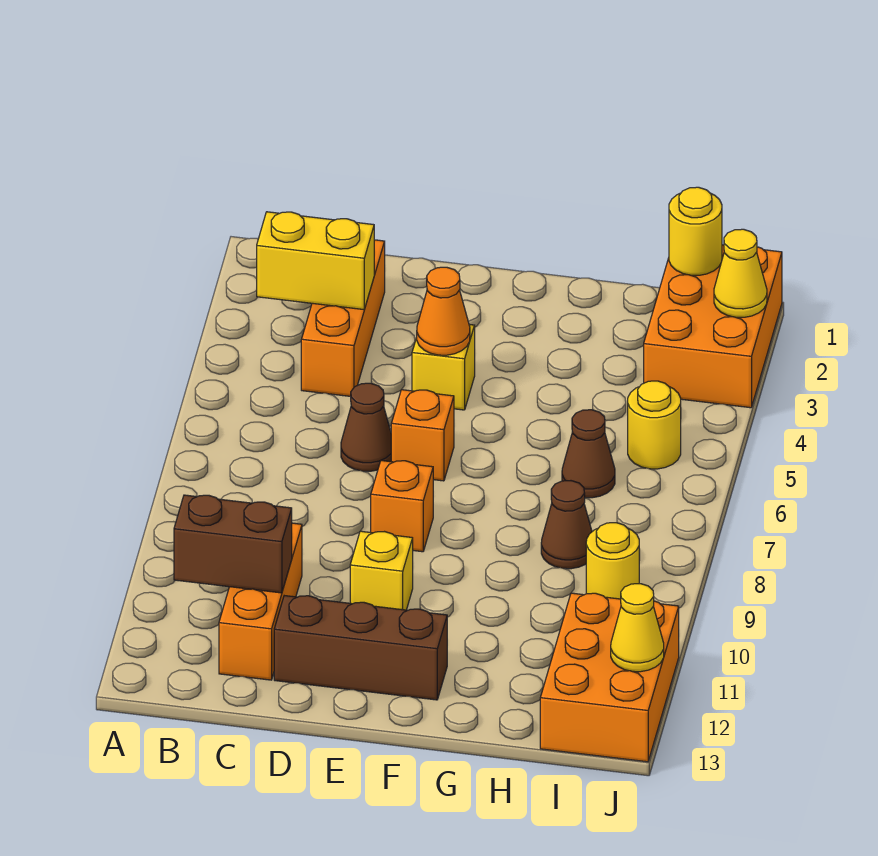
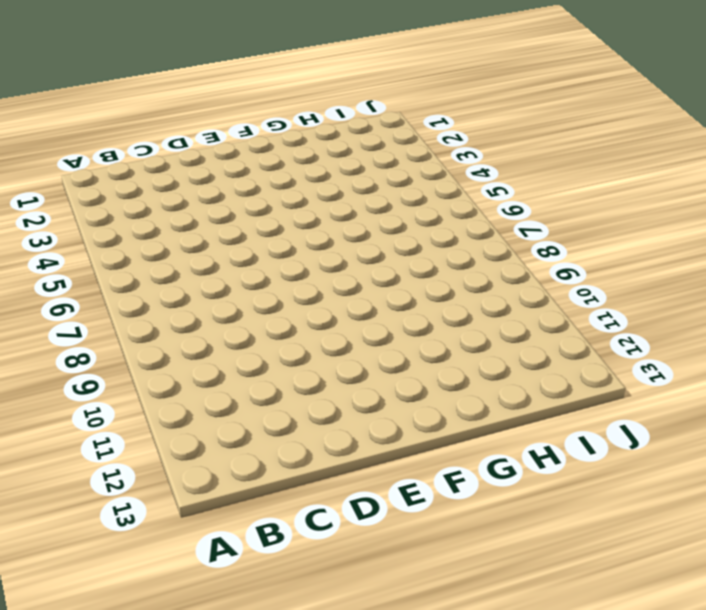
none -> orange 1x3 brick [301,240,385,396]
none -> orange 1x3 brick [219,523,302,680]
none -> brown 1x1 cone [341,383,391,471]

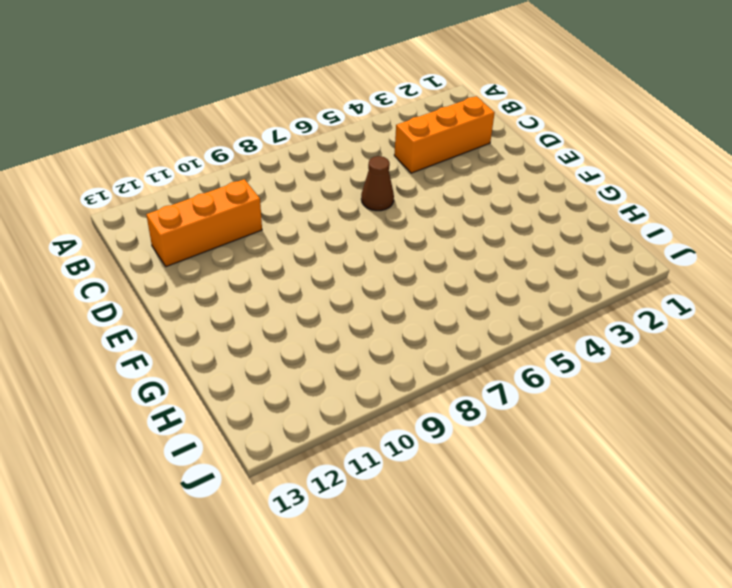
none -> brown 1x3 brick [274,596,447,700]
none -> yellow 1x1 brick [412,324,475,410]
none -> orange 1x1 brick [391,390,454,481]

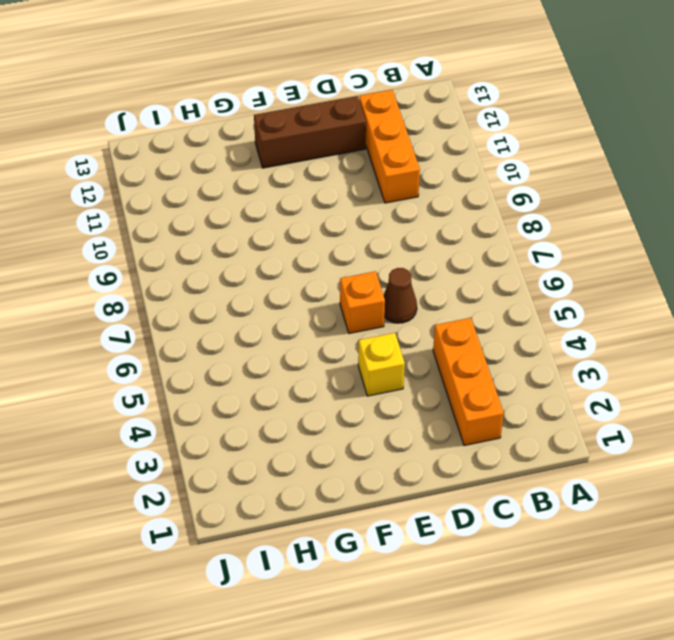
none -> orange 1x1 brick [371,461,433,552]
none -> yellow 1x1 brick [350,531,413,610]
none -> brown 1x1 cone [562,410,615,498]

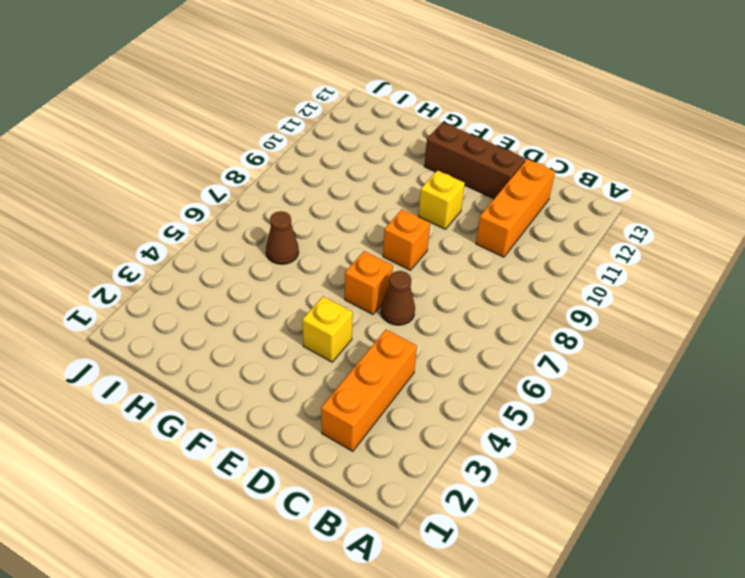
none -> brown 1x1 cone [541,481,592,569]
none -> orange 2x3 brick [644,245,782,408]
none -> yellow 1x1 round brick [628,381,681,469]

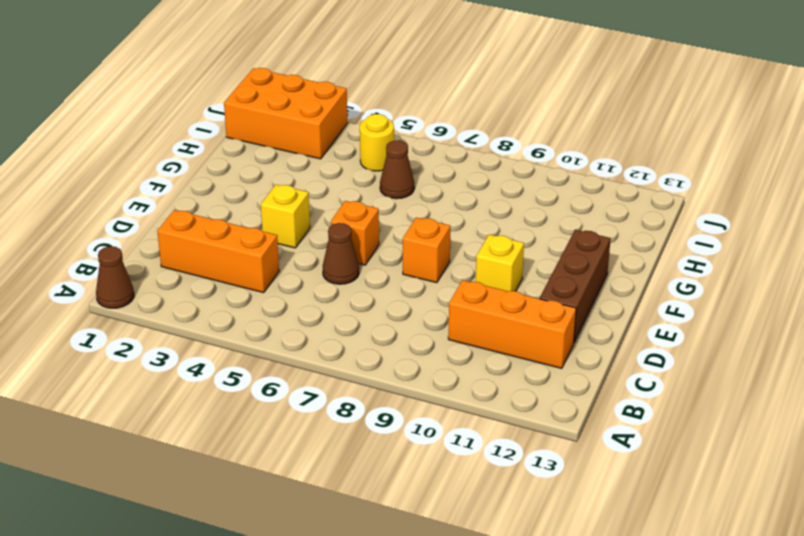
brown 1x1 cone [96,246,134,308] -> brown 1x1 cone moved to [541,481,592,569]
none -> yellow 1x1 round brick [586,523,639,599]
none -> orange 2x3 brick [540,593,679,762]
none -> yellow 1x2 brick [257,212,374,310]

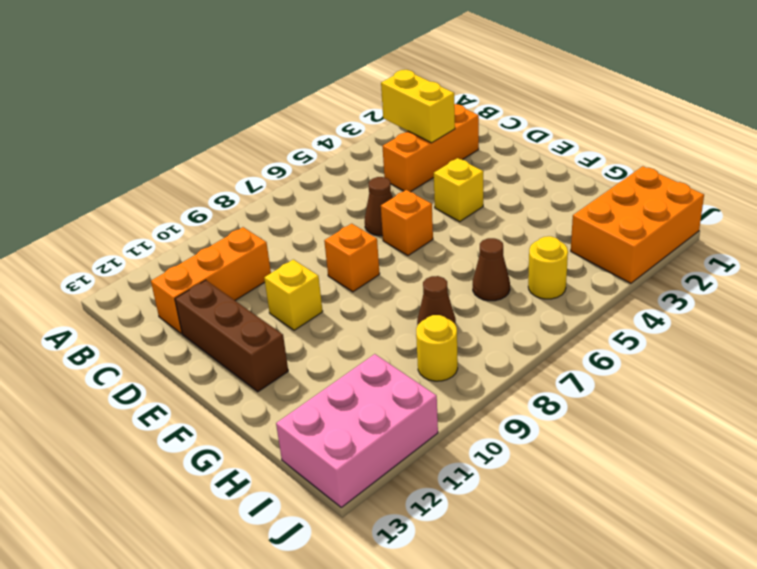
pink 2x3 brick [276,354,438,507] -> orange 2x3 brick [540,593,679,762]
none -> brown 1x2 brick [174,495,292,593]
none -> orange 1x1 cone [417,267,470,355]
none -> yellow 1x1 round brick [669,187,722,275]

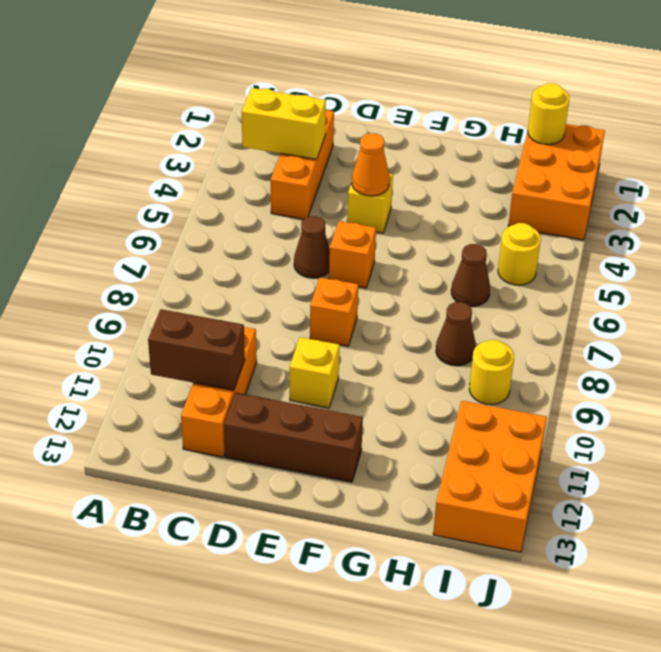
none -> yellow 1x1 cone [714,229,767,317]
none -> yellow 1x1 cone [611,584,664,672]

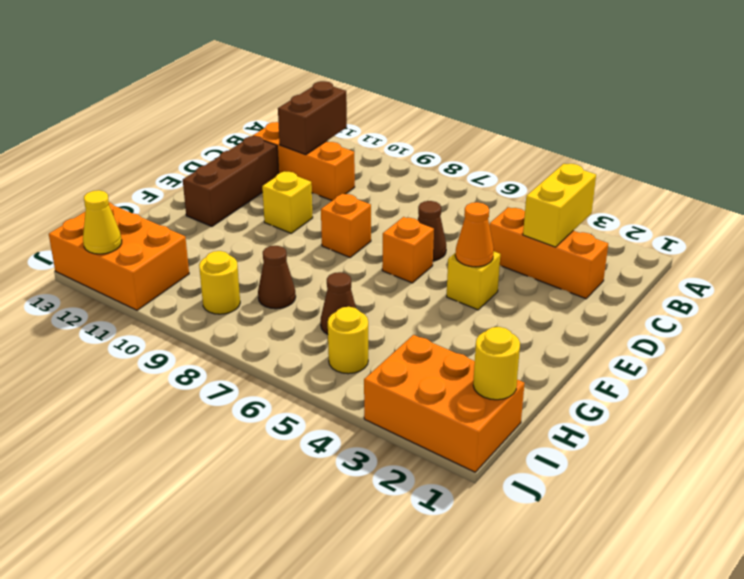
none -> yellow 1x1 cone [714,229,767,317]

